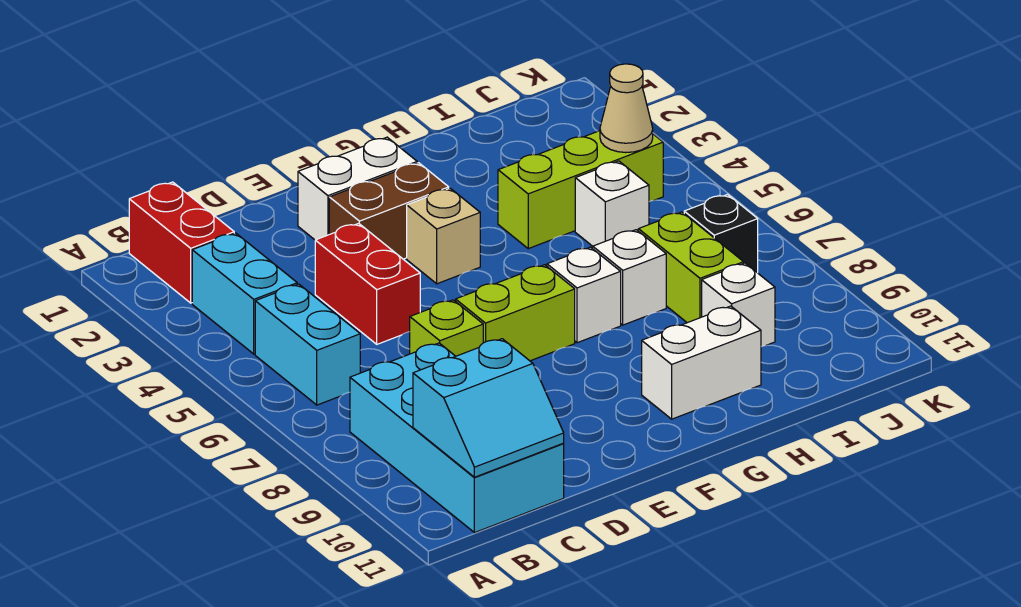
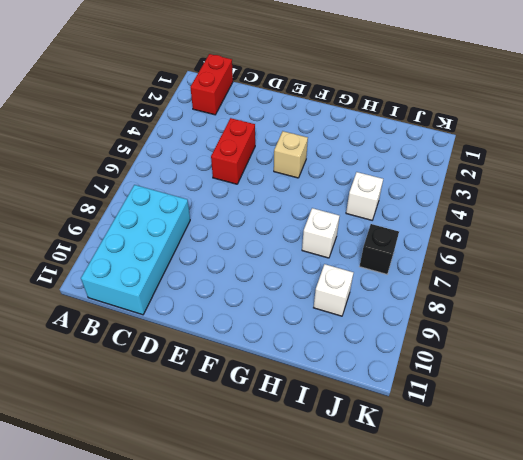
none -> cyan 1x2 brick [192,233,297,354]
none -> cyan 1x2 brick [255,284,360,405]
none -> lime 1x1 brick [410,300,483,356]

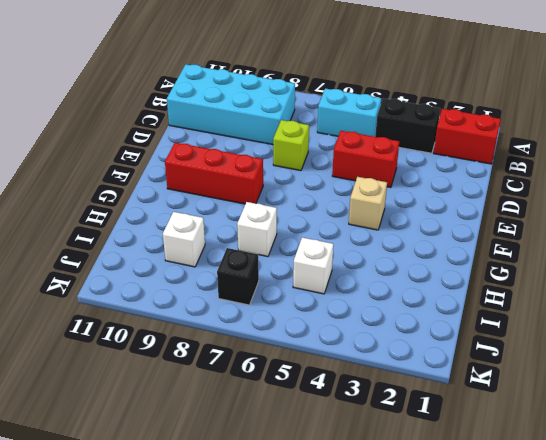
black 1x2 brick [375,98,440,153] -> cyan 1x2 brick [192,233,297,354]
red 1x3 brick [165,143,263,204] -> none
none -> white 1x2 brick [298,137,417,240]
none -> brown 1x2 brick [329,163,449,259]
none -> lime 1x2 brick [456,265,575,361]

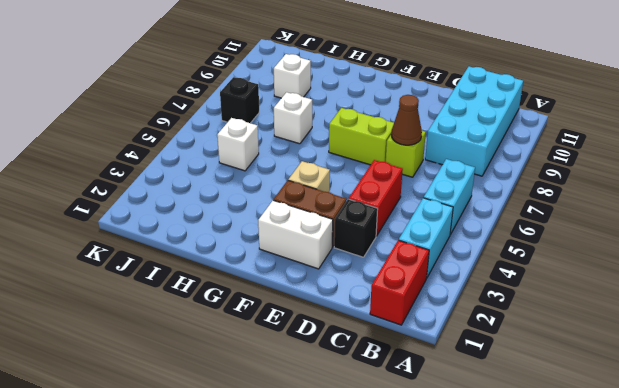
black 1x1 brick [334,199,378,257] -> none
brown 1x1 cone [391,95,422,145] -> none
none -> white 1x1 brick [547,247,621,343]
none -> white 1x2 brick [642,306,761,419]
none -> lime 1x3 brick [498,131,663,249]

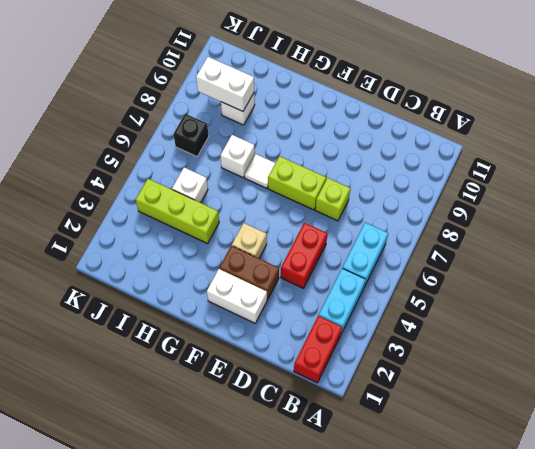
white 1x1 tile [245,154,275,188] -> white 1x1 brick [547,247,621,343]
white 1x2 brick [196,57,254,111] -> white 1x2 brick moved to [642,306,761,419]
none -> cyan 2x4 brick [350,343,564,533]
none -> lime 1x2 brick [638,212,744,323]
none -> cyan 2x2 slope [413,339,564,477]

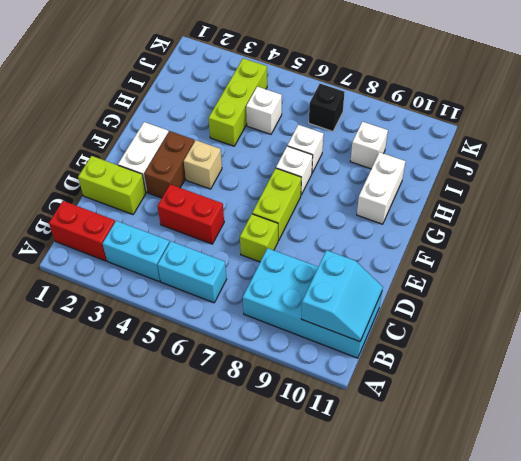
lime 1x2 brick [78,156,146,214] -> lime 1x2 brick moved to [638,212,744,323]
none -> tan 1x1 cone [600,64,653,153]

